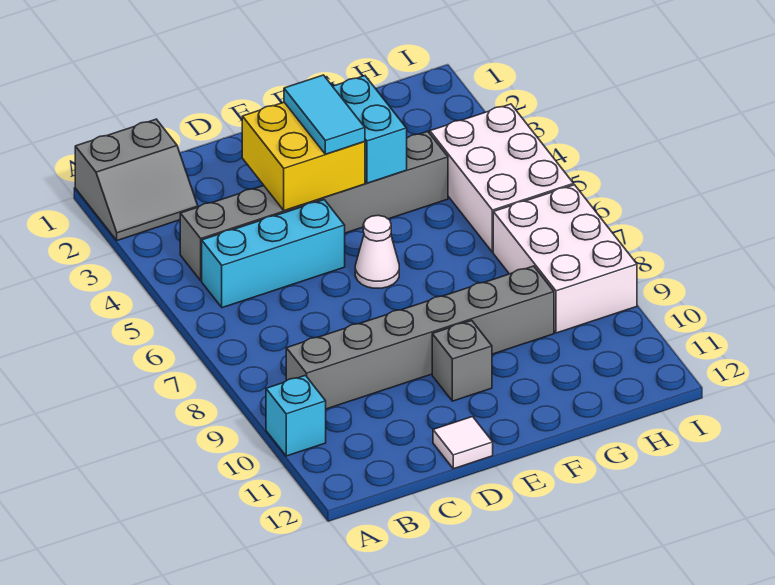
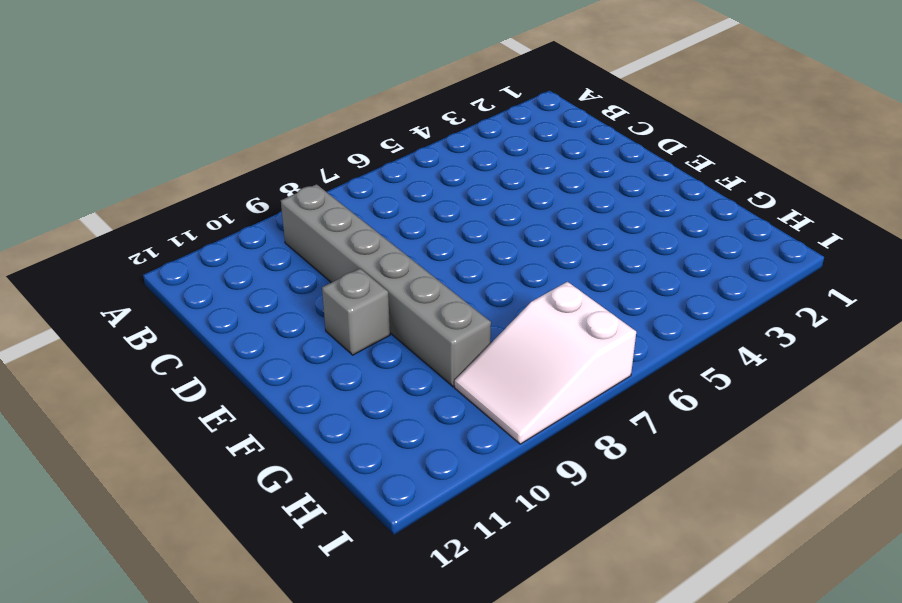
white 2x3 slope [455,282,636,444] -> white 2x3 brick [493,185,637,333]
none -> grey 2x2 slope [75,119,198,240]
none -> cyan 1x1 brick [266,375,326,456]
none -> grey 1x6 brick [180,131,448,281]

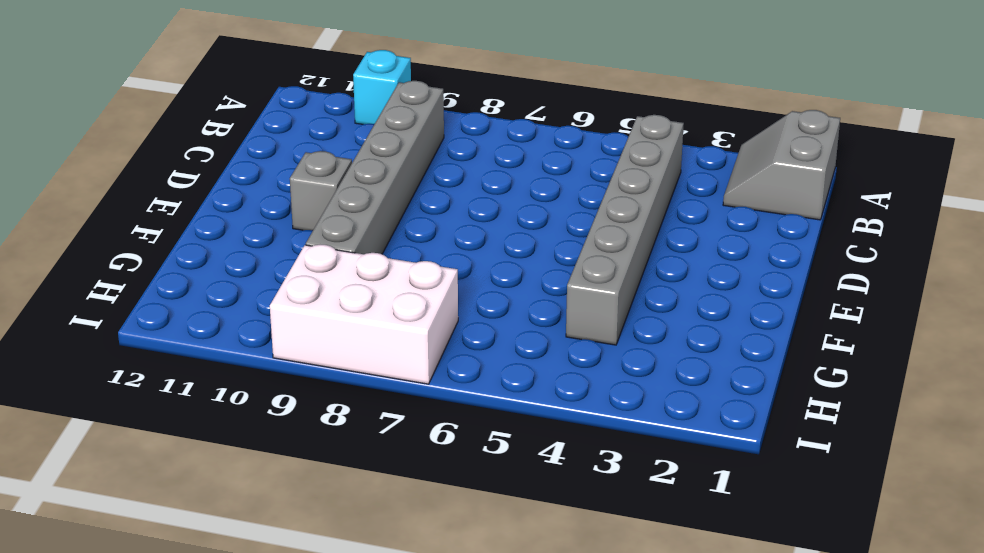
none -> cyan 1x3 brick [202,200,345,308]
none -> white 1x1 tile [433,417,493,469]
none -> white 1x1 cone [355,215,399,288]

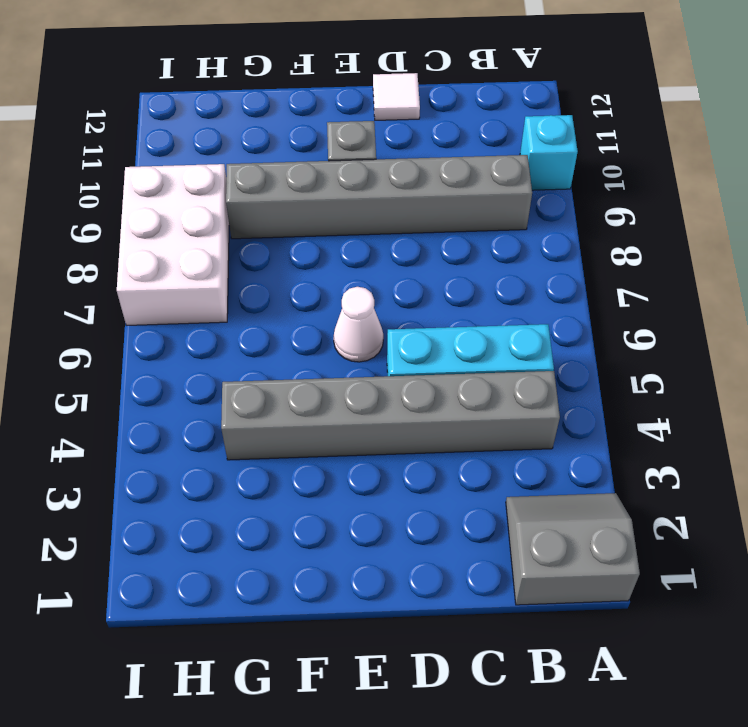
none -> white 2x3 brick [430,104,574,252]
none -> yellow 2x2 brick [242,102,365,211]
none -> cyan 1x2 brick [333,76,407,183]

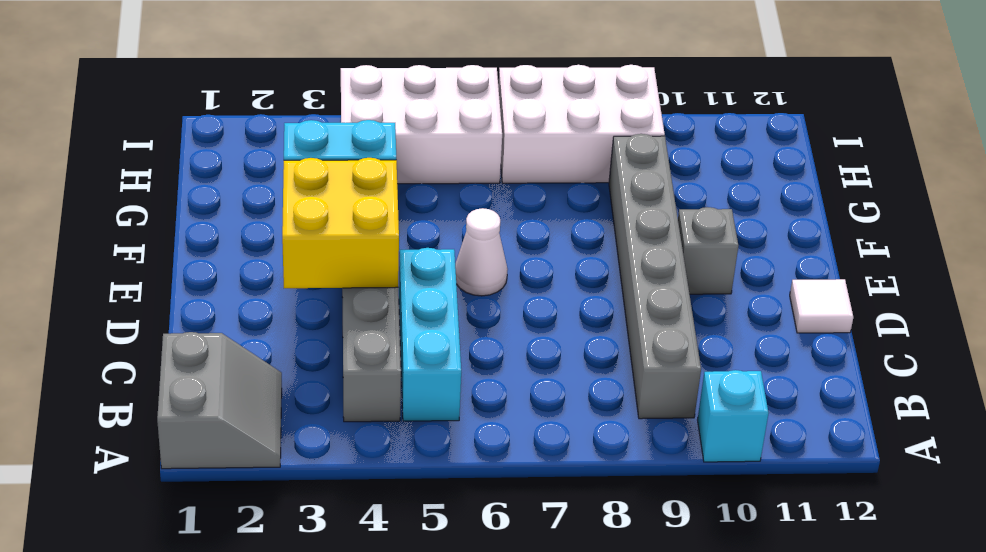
none -> cyan 1x2 tile [284,75,365,154]

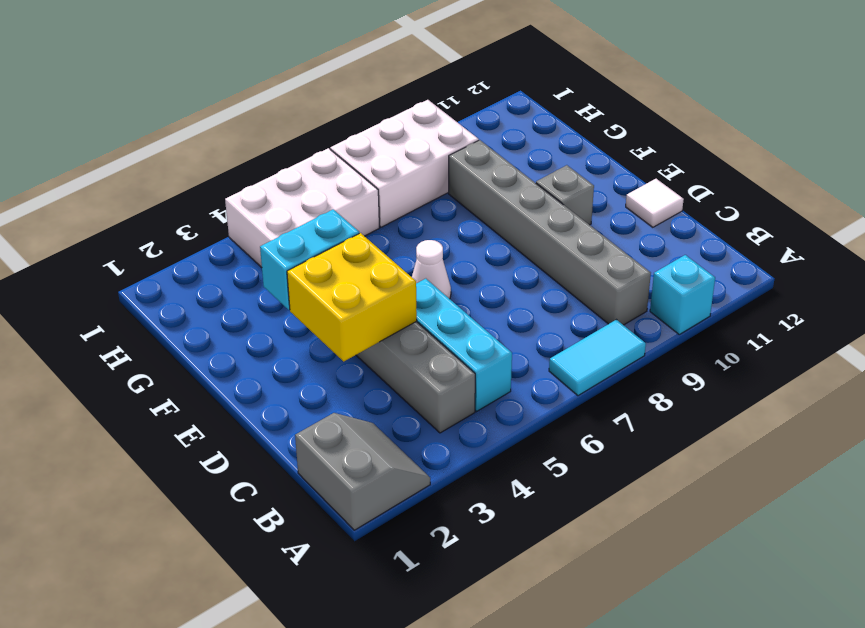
cyan 1x2 tile [549,319,646,396] -> cyan 1x2 tile moved to [284,75,365,154]

